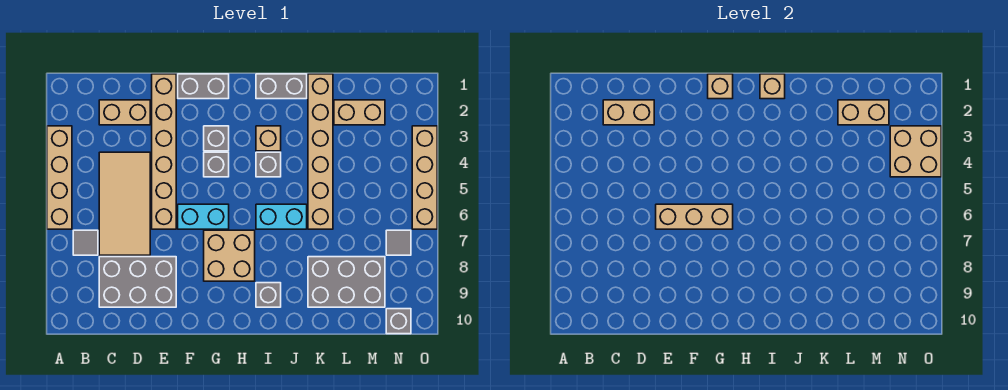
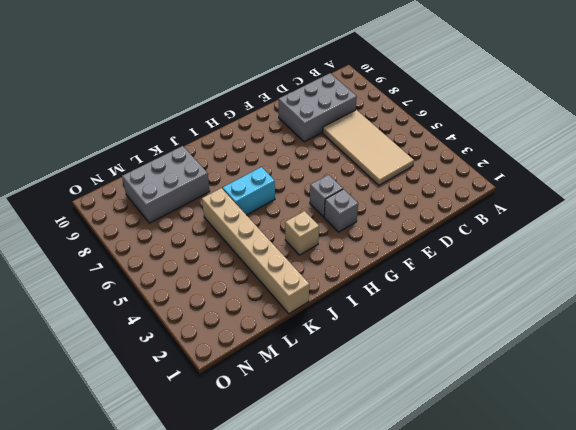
none -> tan 1x4 brick [47,126,72,229]
none -> grey 1x1 tile [73,230,98,255]
none -> tan 1x2 brick [99,100,150,125]

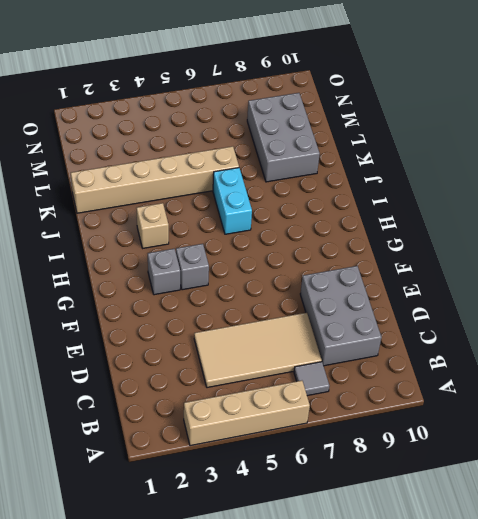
none -> tan 1x2 brick [99,100,150,125]
none -> tan 1x6 brick [152,74,176,229]
none -> grey 1x2 brick [178,74,229,99]

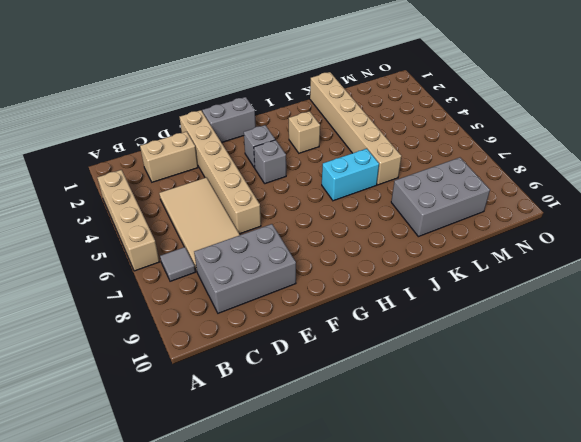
none -> cyan 1x2 brick [178,204,229,229]
none -> tan 2x2 brick [204,230,255,281]
none -> grey 1x2 brick [256,74,307,99]

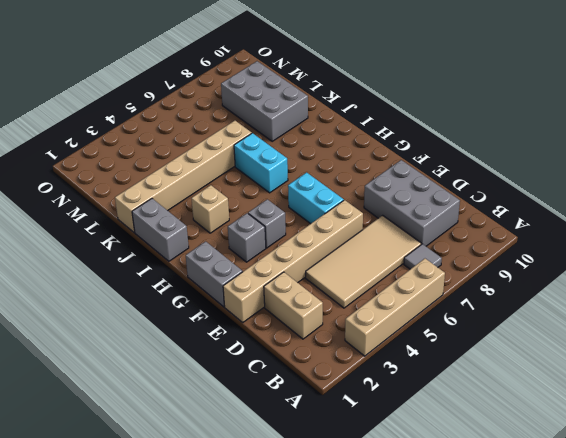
none -> tan 2x2 brick [204,230,255,281]
none -> grey 1x1 brick [256,152,281,177]
none -> grey 1x1 brick [256,283,281,307]

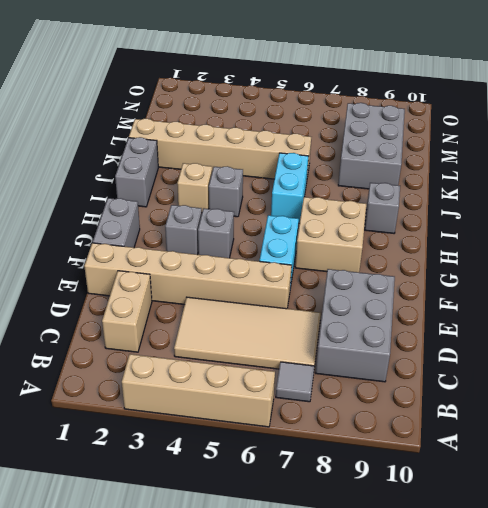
none -> tan 1x2 brick [334,100,385,125]
none -> grey 1x1 tile [386,230,411,255]
none -> grey 1x1 brick [386,309,411,334]

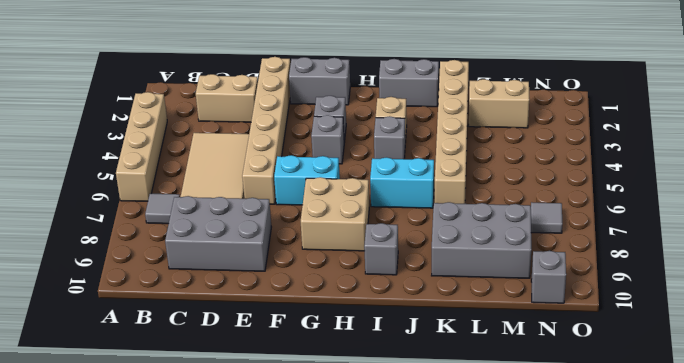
none -> tan 1x4 brick [412,126,437,229]
none -> tan 1x2 brick [603,100,654,125]
none -> tan 1x3 brick [656,204,733,229]

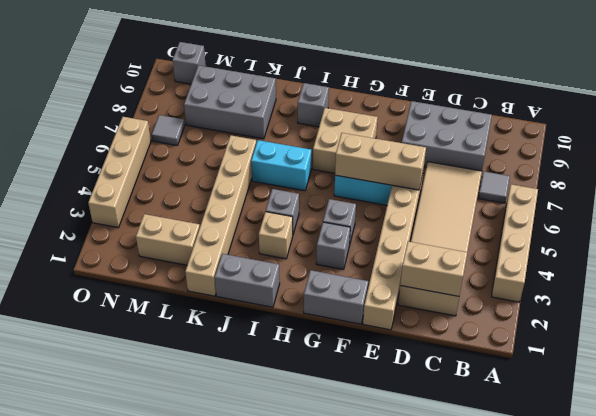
none -> tan 1x1 brick [708,74,733,99]
none -> tan 1x1 brick [760,74,785,99]
none -> tan 1x2 brick [838,100,889,125]

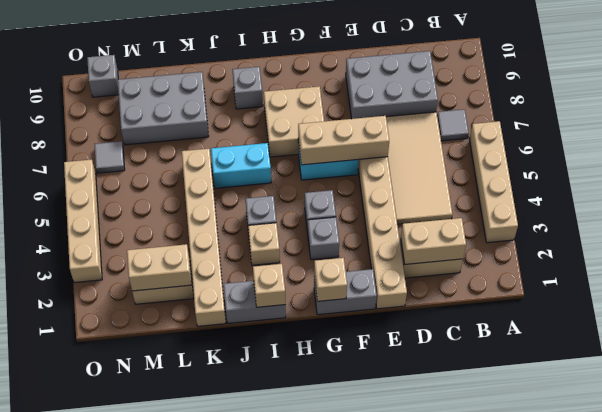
none -> tan 2x2 brick [890,126,941,177]

